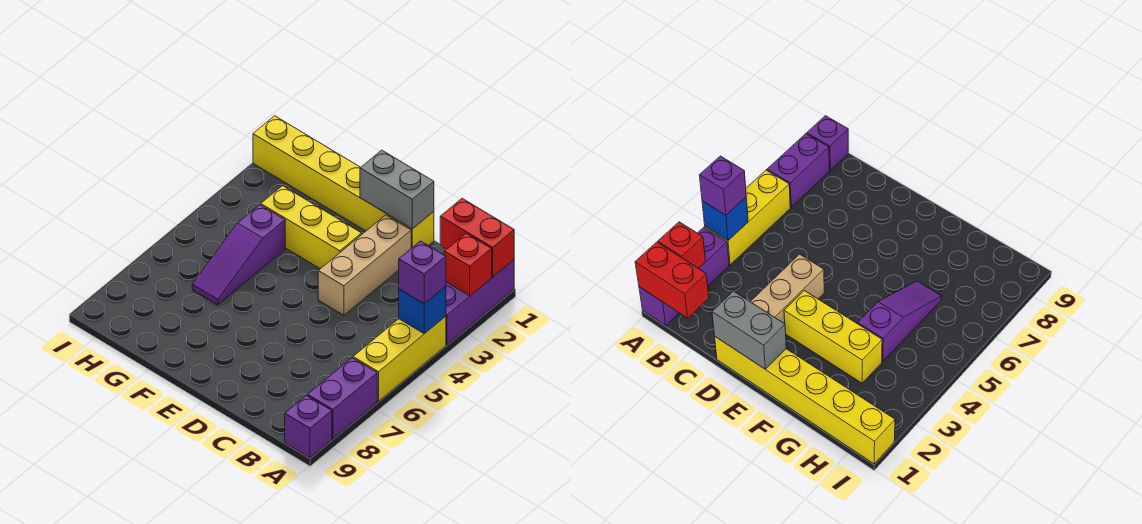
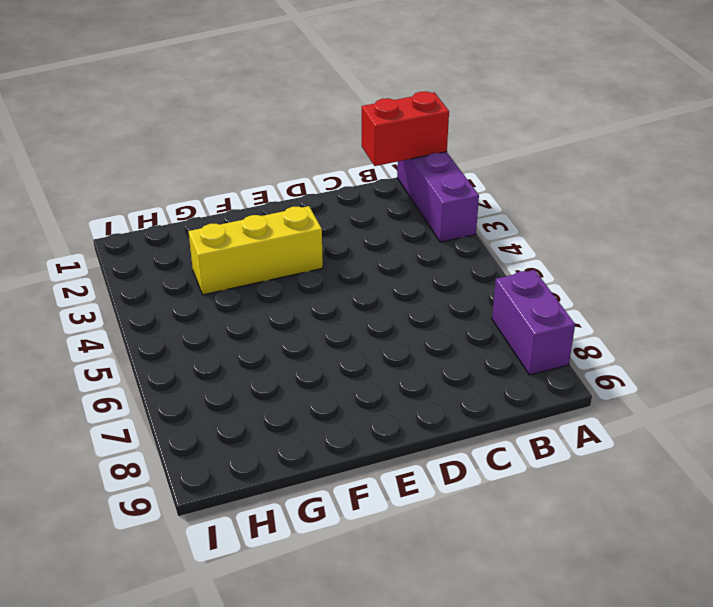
none -> yellow 1x3 brick [353,316,446,401]
none -> purple 1x1 brick [285,395,332,458]
none -> yellow 1x6 brick [253,116,434,248]

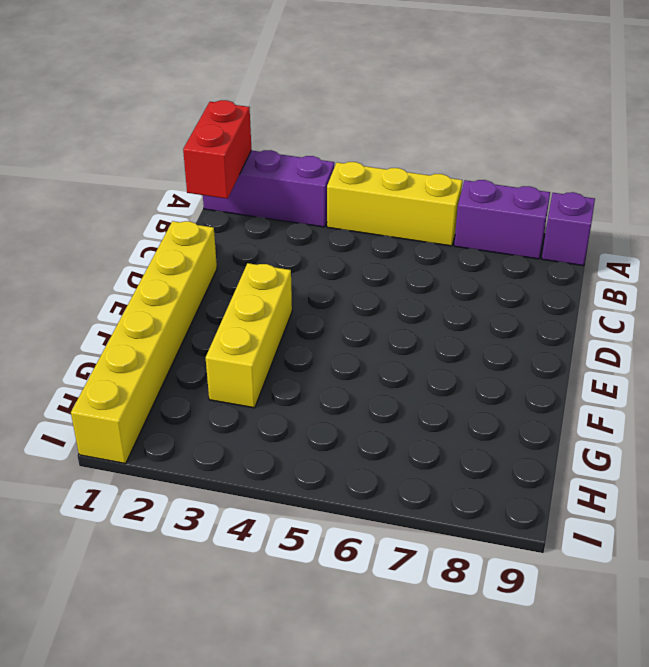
none -> tan 1x3 brick [318,215,411,315]
none -> purple 1x3 slope [192,205,285,305]
none -> red 1x1 brick [444,233,492,296]

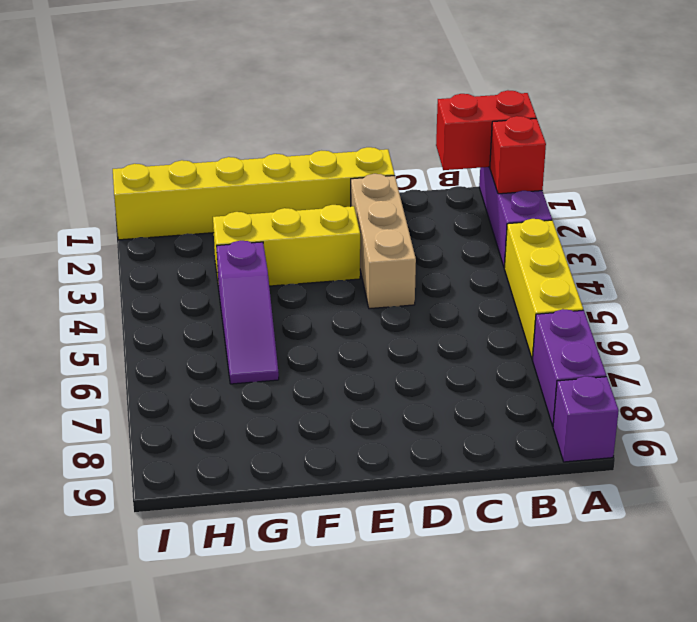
none -> blue 1x1 brick [399,286,446,334]
none -> grey 1x2 brick [360,150,434,229]
none -> purple 1x1 brick [399,241,446,304]

